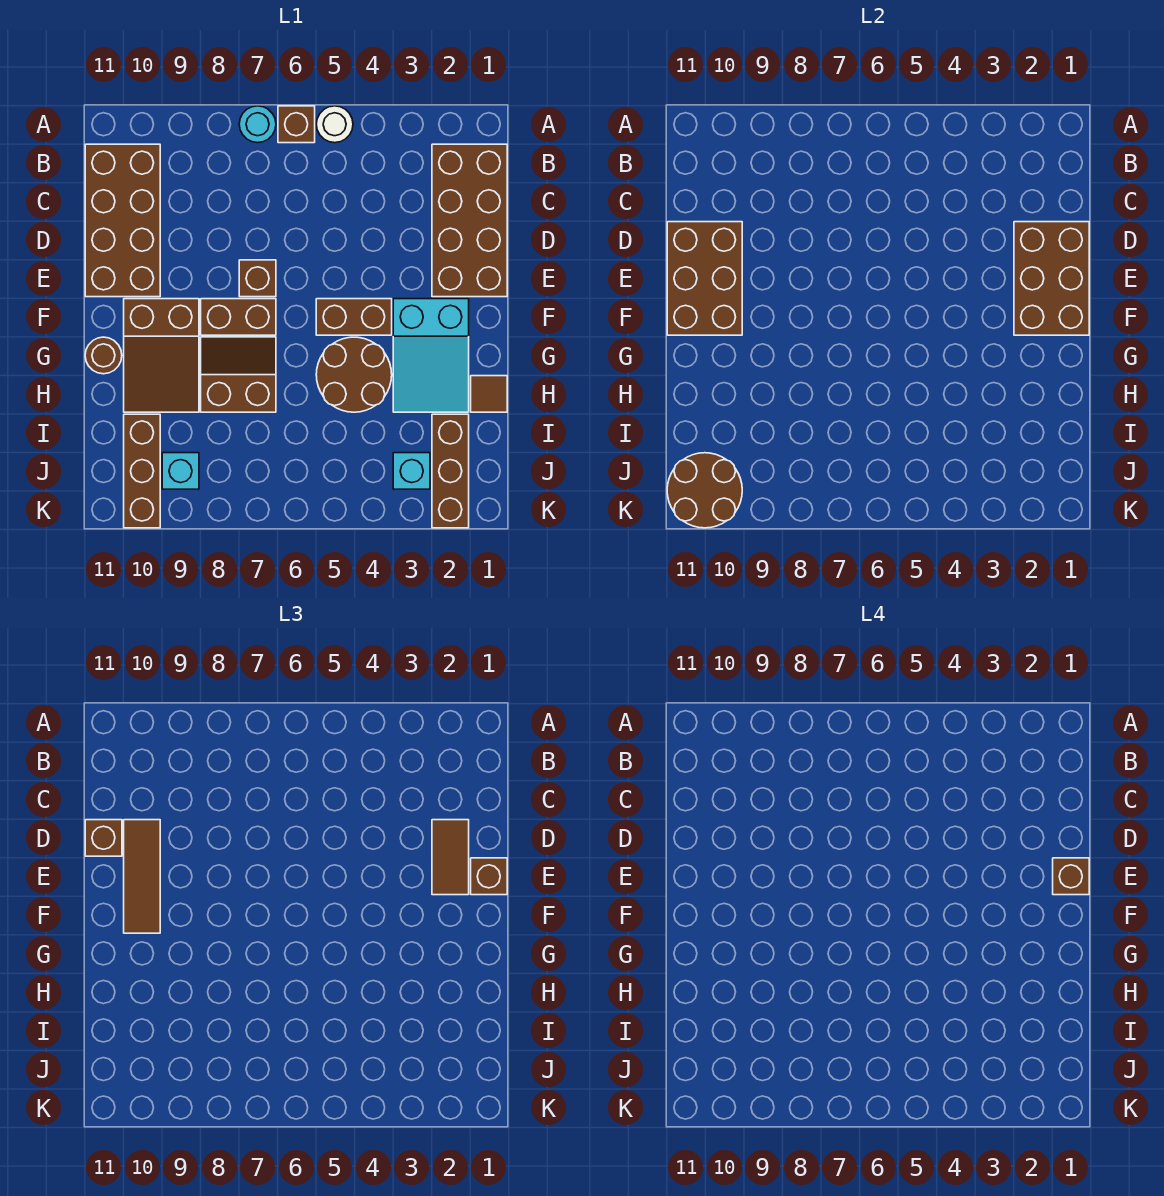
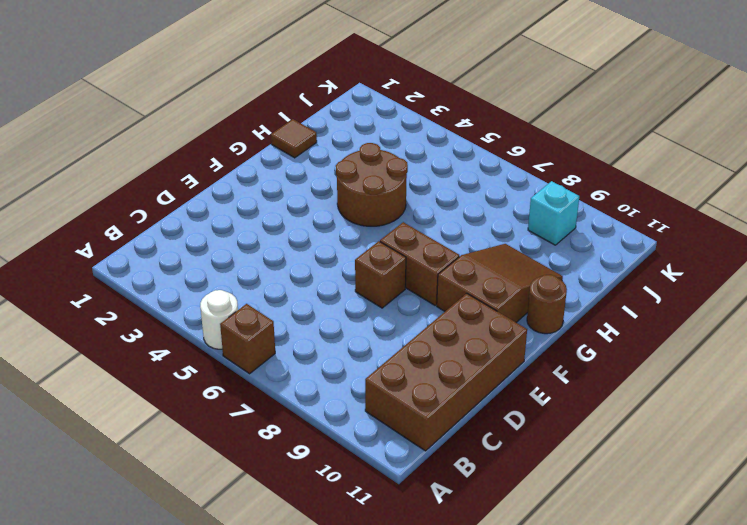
none -> cyan 1x1 round brick [239,106,276,143]
none -> brown 2x4 brick [432,144,507,297]
none -> cyan 2x3 slope [393,299,469,412]

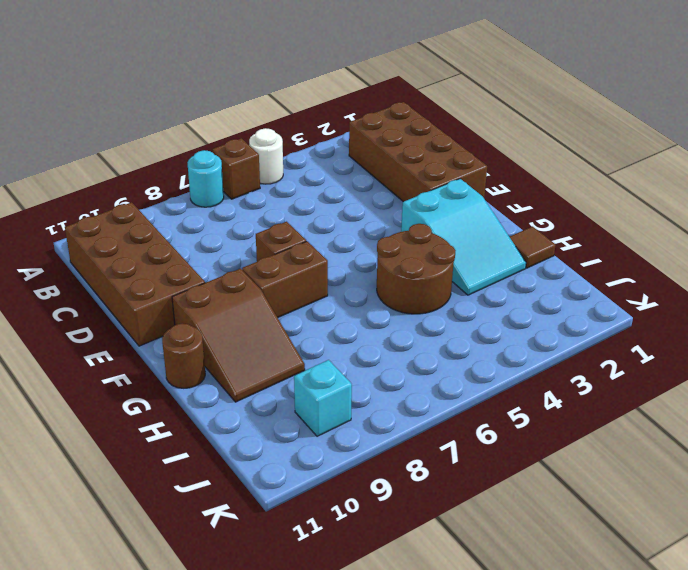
none -> brown 1x2 brick [316,299,392,335]
none -> brown 2x2 slope [201,337,276,412]
none -> brown 1x3 brick [432,414,469,528]

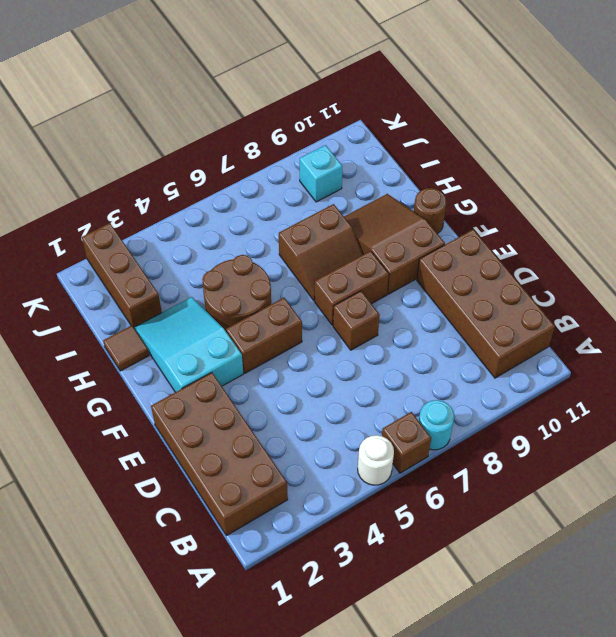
none -> brown 1x3 brick [124,414,160,528]
none -> cyan 1x1 brick [393,453,430,489]
none -> brown 2x3 brick [1014,222,1089,335]

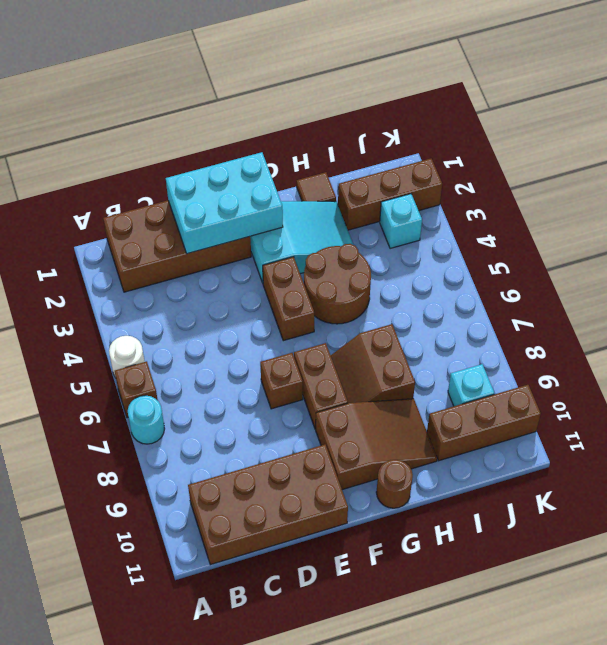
cyan 2x3 brick [166,152,283,254] -> brown 2x3 brick [1014,222,1089,335]
none -> brown 2x3 brick [667,222,742,335]
none -> brown 2x2 round brick [667,453,742,528]
none -> brown 1x2 tile [432,820,469,895]

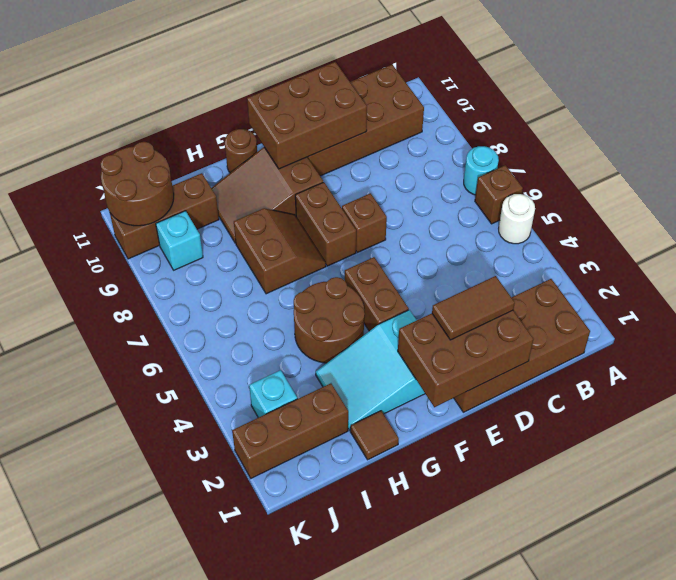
none -> brown 1x3 tile [124,820,160,933]
none -> brown 1x1 brick [85,820,122,856]
none -> brown 1x1 brick [471,858,507,895]

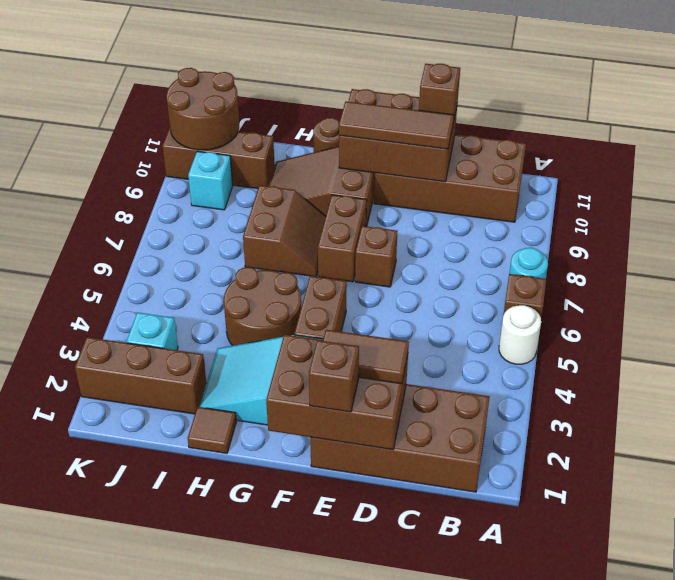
none -> brown 1x1 brick [1053,858,1089,895]

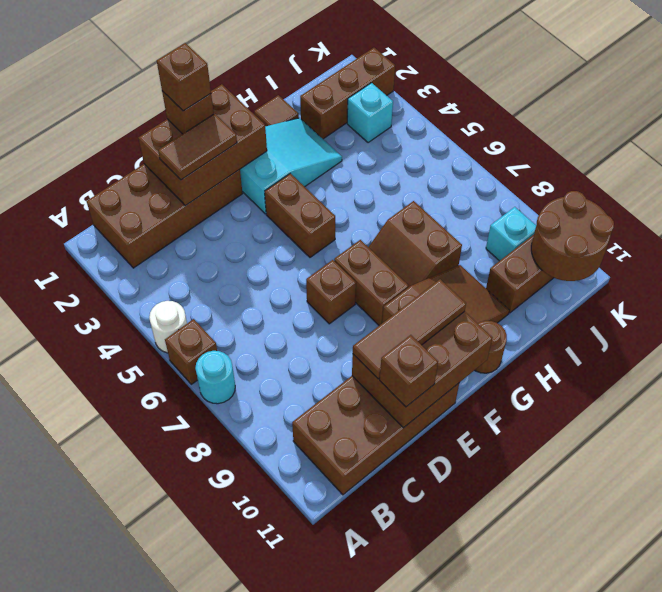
none -> brown 2x2 round brick [316,337,392,412]

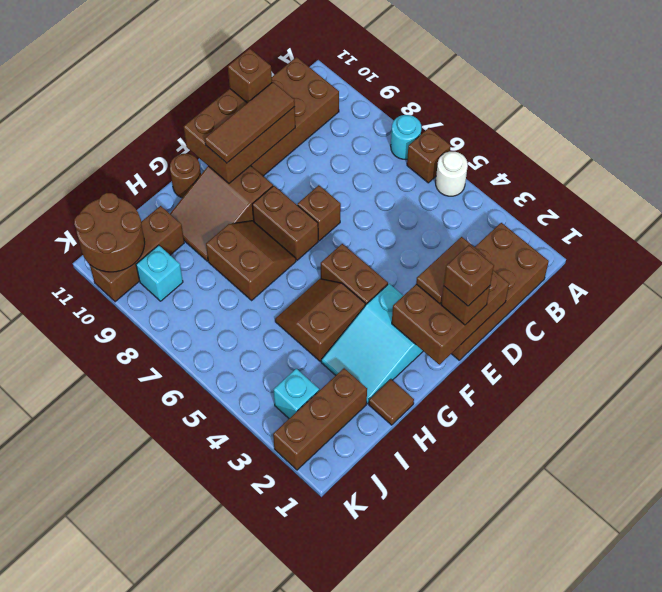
brown 2x2 slope [275,279,365,361] -> brown 2x2 round brick [316,337,392,412]

